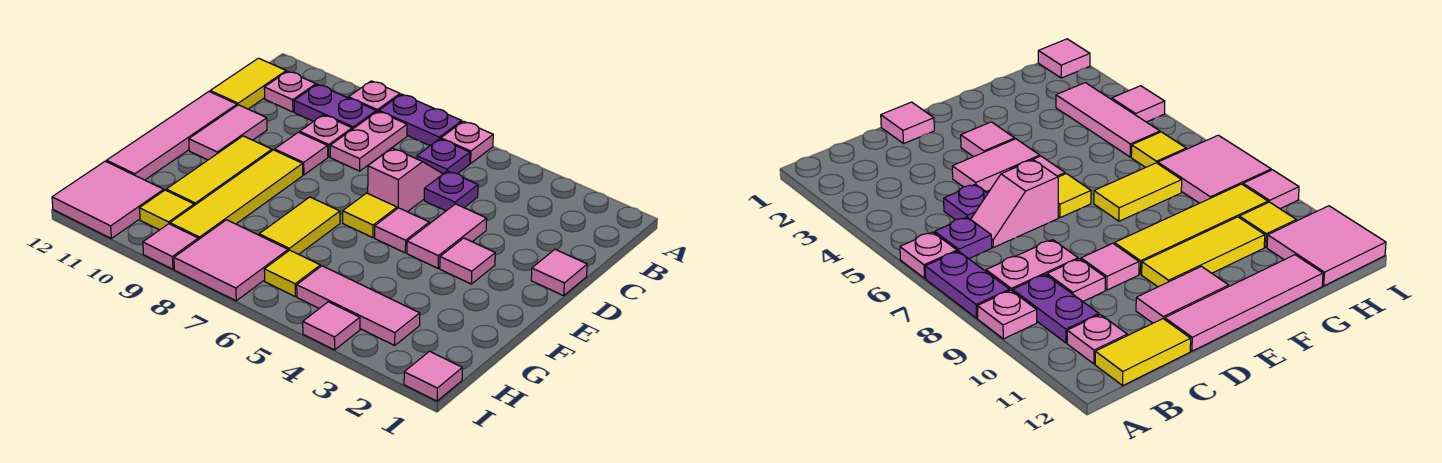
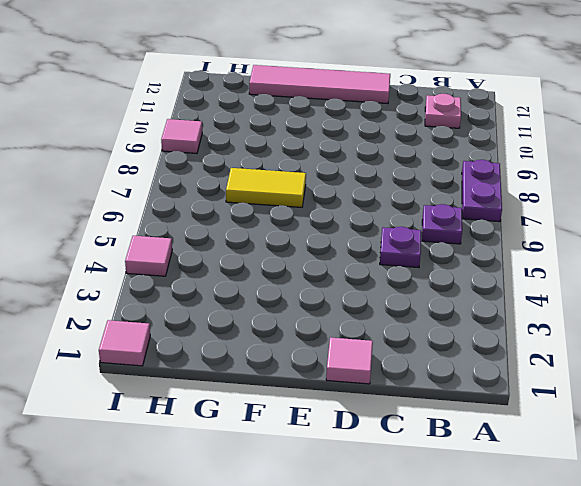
none -> pink 1x1 plate [441,121,493,164]
none -> pink 1x1 plate [348,81,400,112]
none -> pink 1x2 plate [330,111,407,171]
none -> purple 1x2 plate [294,84,376,129]

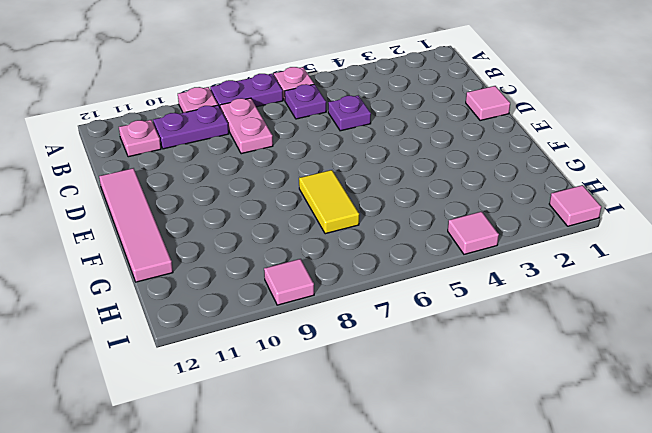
none -> yellow 1x2 tile [210,58,286,109]
none -> pink 1x2 slope [368,148,443,212]
none -> pink 1x1 plate [300,115,352,157]
none -> pink 1x2 tile [407,204,487,268]

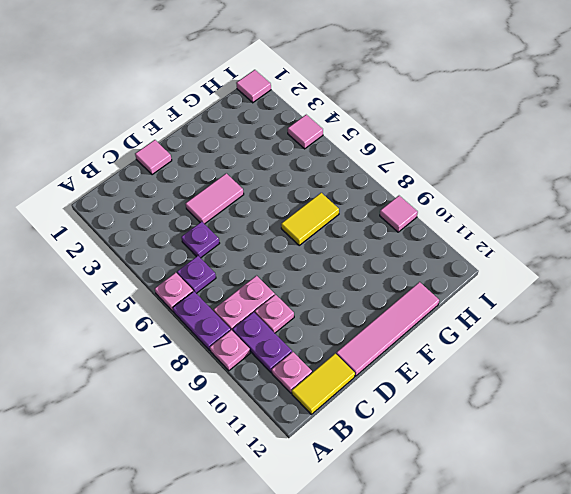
none -> pink 1x2 slope [368,148,443,212]
none -> pink 1x1 tile [275,132,328,175]
none -> pink 1x2 tile [189,105,267,160]
none -> pink 1x1 tile [440,238,495,284]

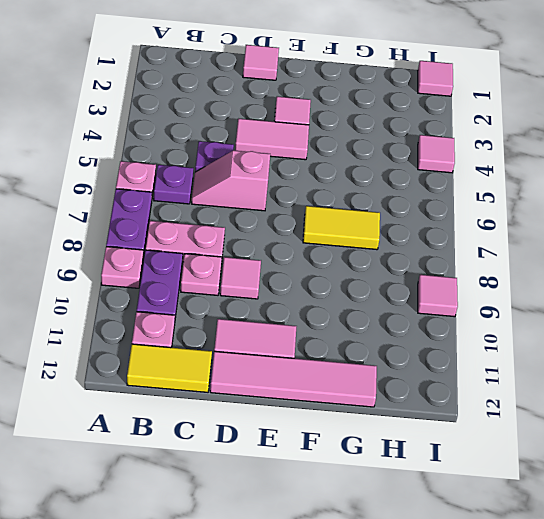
none -> pink 1x1 tile [375,208,429,253]
none -> yellow 1x1 tile [343,193,397,238]
none -> yellow 1x4 tile [170,150,303,240]
none -> yellow 1x3 tile [166,136,272,205]

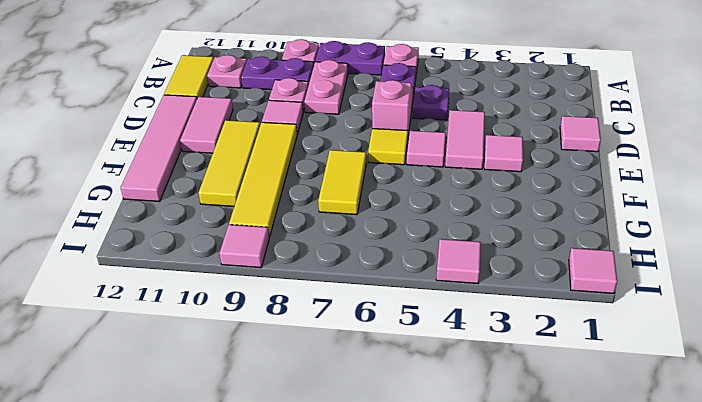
none -> pink 1x3 tile [297,266,420,345]
none -> yellow 1x1 tile [264,250,320,296]
none -> pink 2x2 tile [174,220,288,301]
none -> yellow 1x1 tile [140,190,194,230]

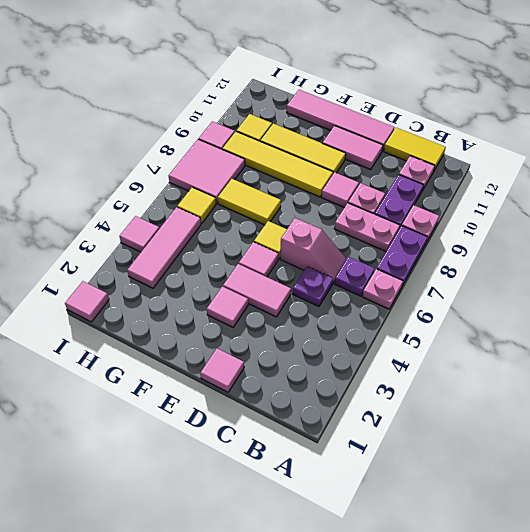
none -> pink 2x2 tile [52,161,164,238]

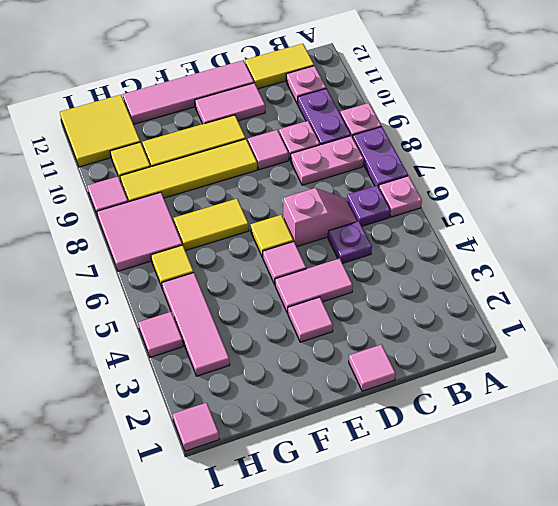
yellow 2x2 tile [60,95,140,167] -> pink 2x2 tile [52,161,164,238]

